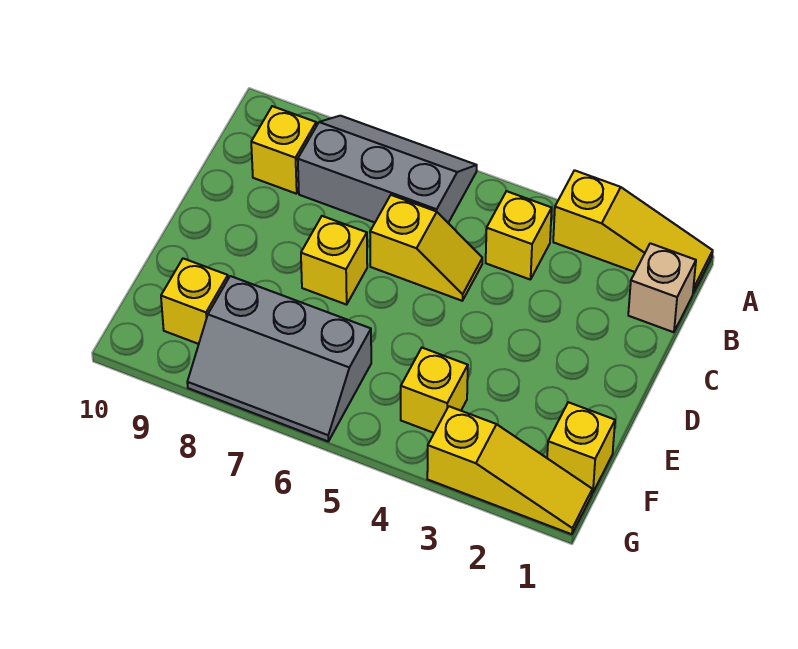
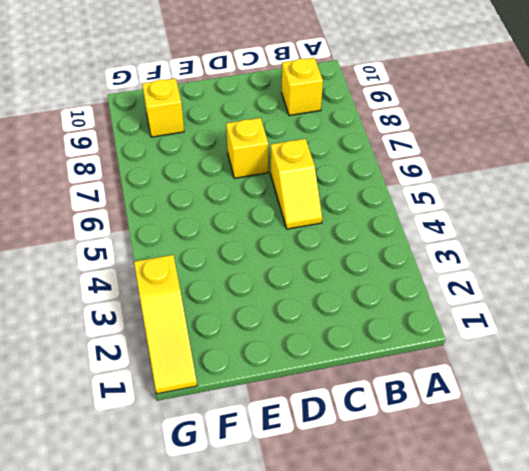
none -> yellow 1x3 slope [553,170,713,293]
none -> grey 2x3 slope [298,116,477,223]
none -> tan 1x1 brick [628,243,696,332]

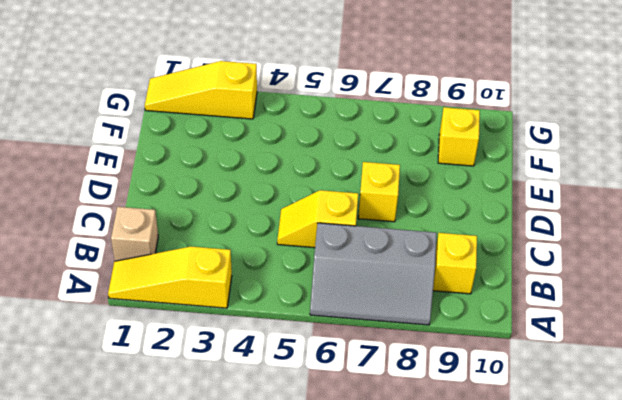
none -> yellow 1x1 brick [486,191,552,280]
none -> yellow 1x1 brick [547,402,615,493]
none -> yellow 1x1 brick [401,348,468,433]

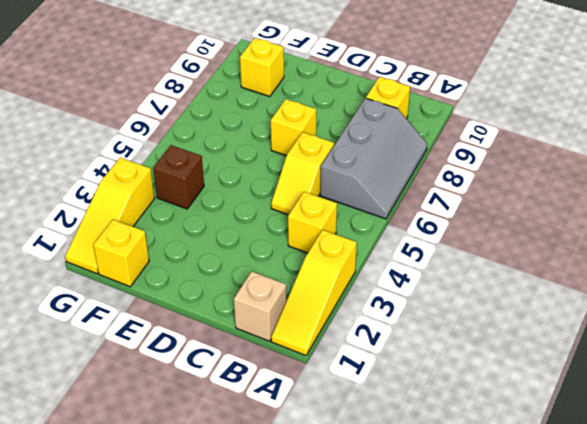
brown 1x1 brick [153,145,204,209] -> yellow 1x1 brick [401,348,468,433]
none -> grey 2x3 slope [187,276,371,441]

